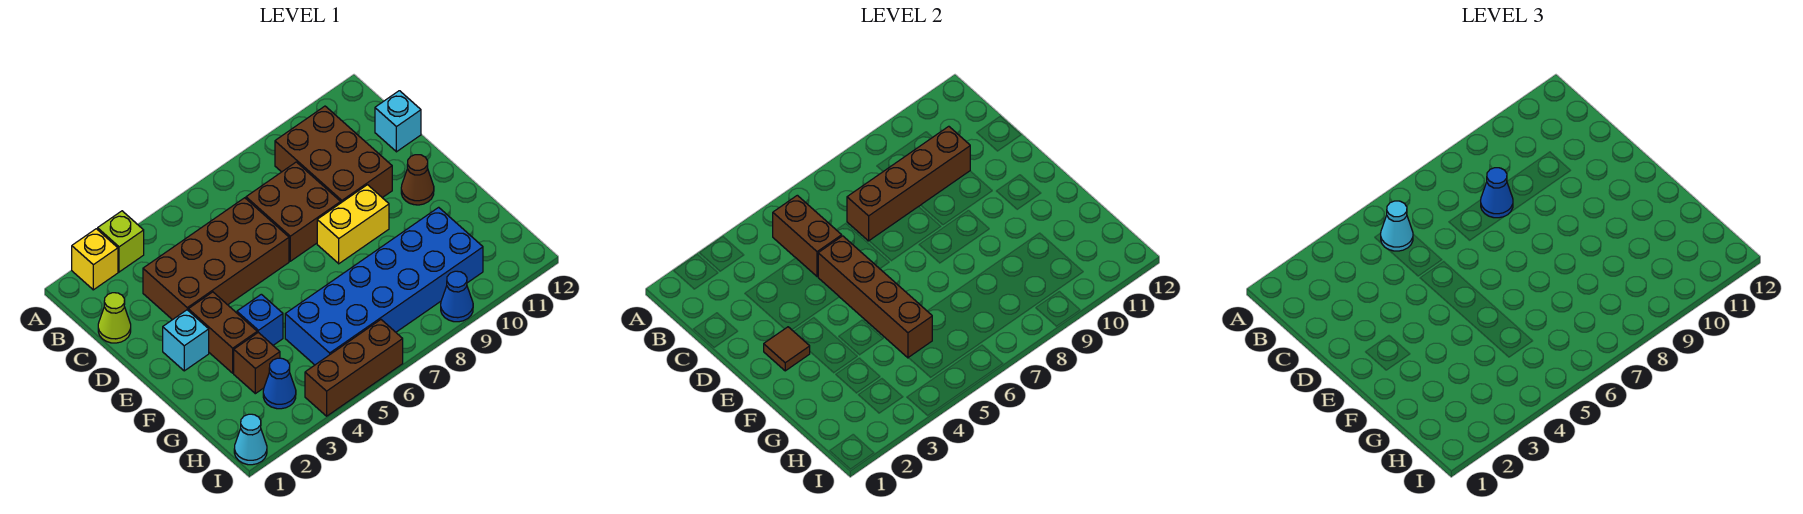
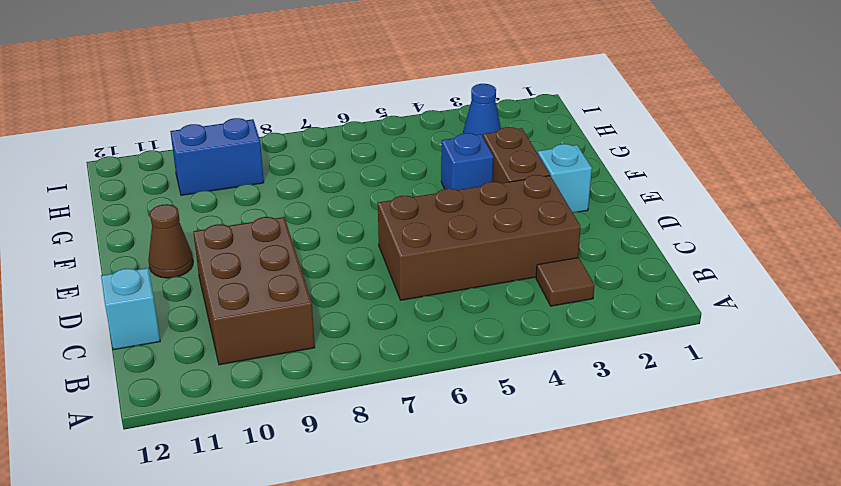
brown 1x1 tile [536,258,595,306] -> brown 1x1 tile moved to [764,327,810,371]
blue 1x2 brick [170,118,264,195] -> blue 2x6 brick [285,207,483,365]
none -> yellow 1x1 brick [72,229,118,290]
none -> lime 1x1 brick [98,211,144,272]
none -> lime 1x1 cone [98,293,131,343]

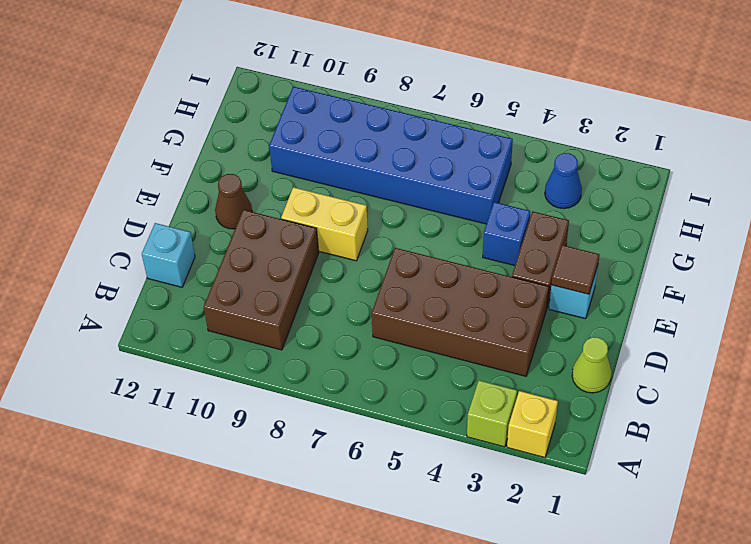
none -> brown 2x2 brick [246,162,341,261]
none -> brown 1x1 brick [234,332,280,394]
none -> cyan 1x1 cone [234,414,267,465]

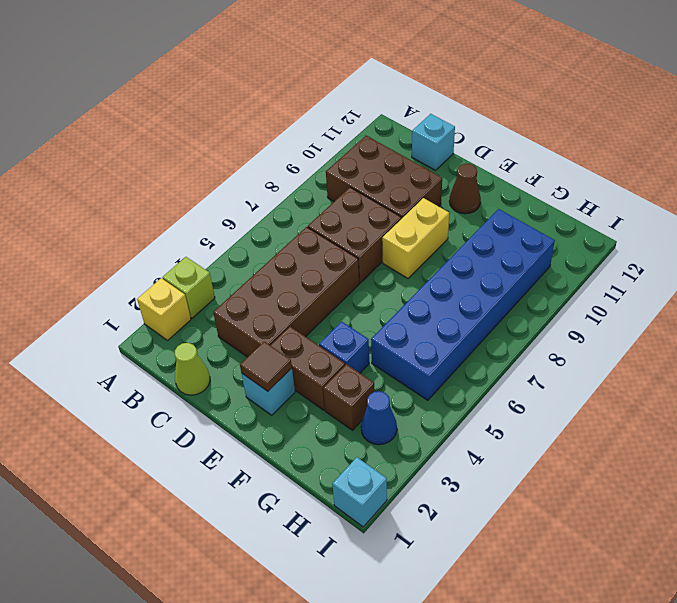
cyan 1x1 brick [332,457,387,527] -> cyan 1x1 cone [234,414,267,465]
none -> brown 1x3 brick [305,320,403,416]
none -> blue 1x1 cone [441,271,473,322]
none -> brown 1x2 brick [773,195,842,277]

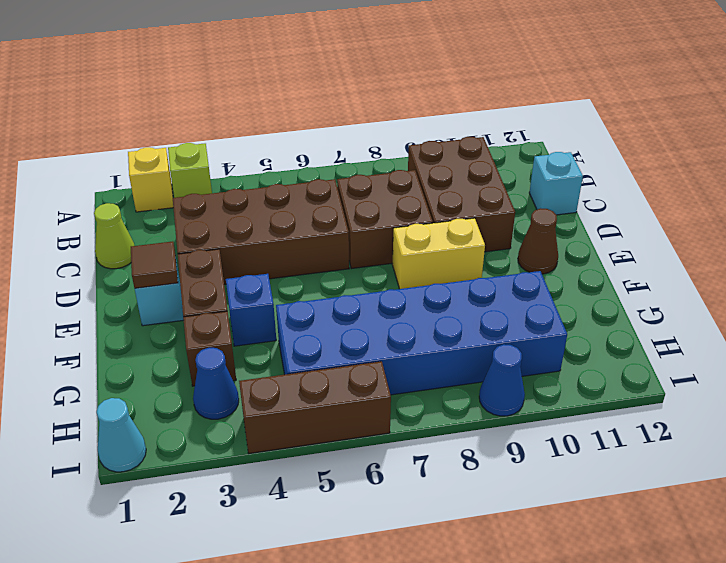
none -> brown 1x2 brick [773,195,842,277]
none -> brown 1x4 brick [847,126,970,241]
none -> brown 1x4 brick [818,236,932,358]

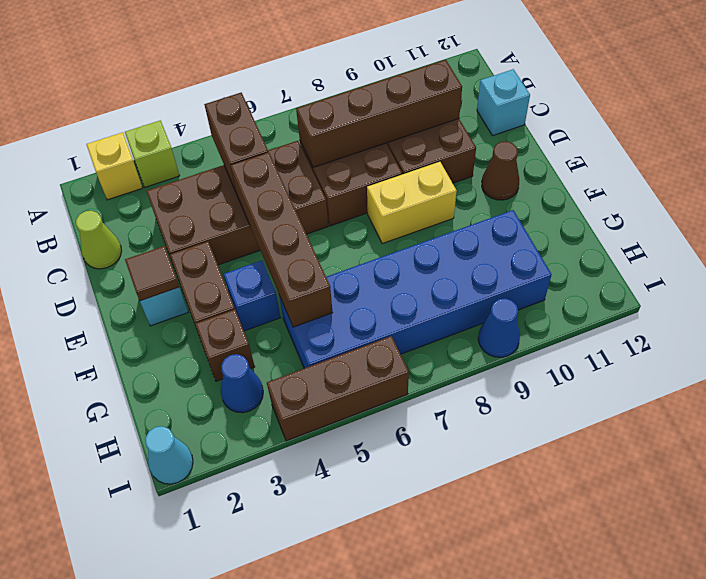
none -> cyan 1x1 cone [1381,201,1413,251]
none -> blue 1x1 cone [1481,168,1513,218]

